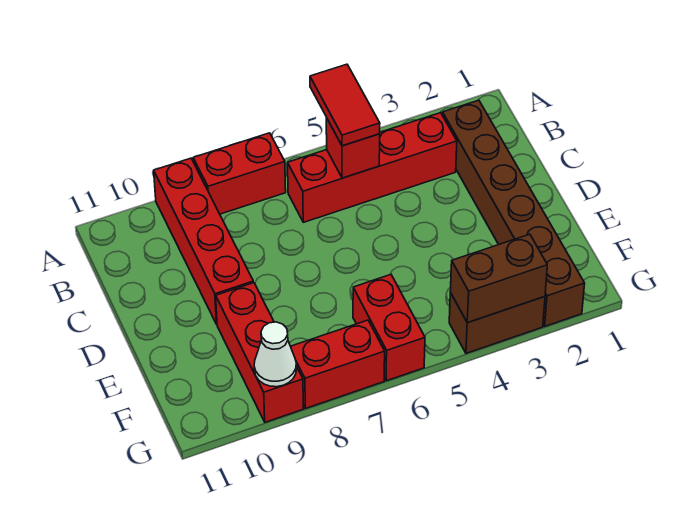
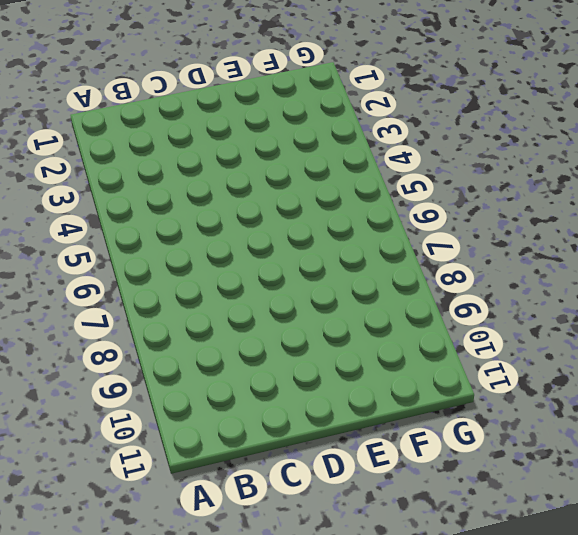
none -> red 1x2 brick [193,133,286,214]
none -> red 1x4 brick [154,158,254,324]
none -> brown 1x6 brick [443,100,585,326]

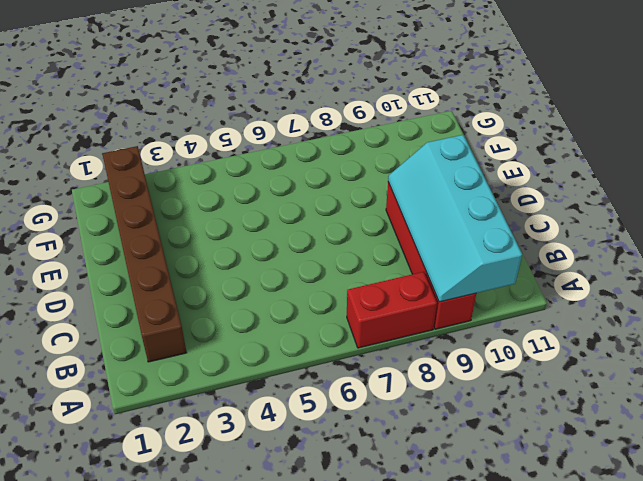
cyan 2x4 slope [388,135,522,302] -> none
none -> red 1x4 brick [288,113,457,222]
none -> red 1x3 brick [216,283,303,422]
none -> red 1x2 brick [353,274,425,381]

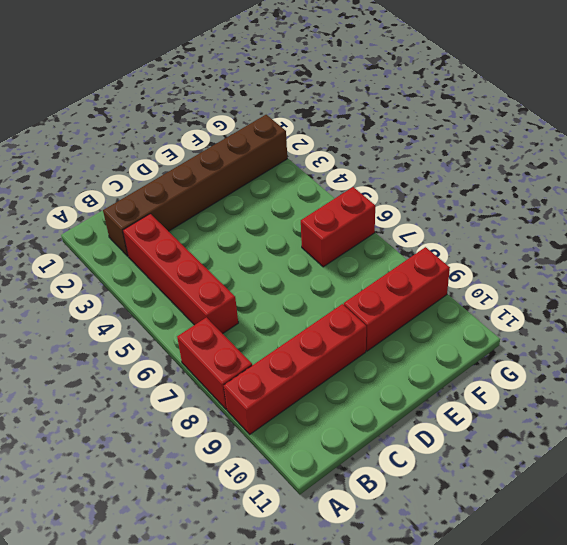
none -> brown 1x2 brick [449,293,545,353]
none -> red 1x2 brick [291,320,385,408]
none -> red 1x1 brick [326,118,380,178]

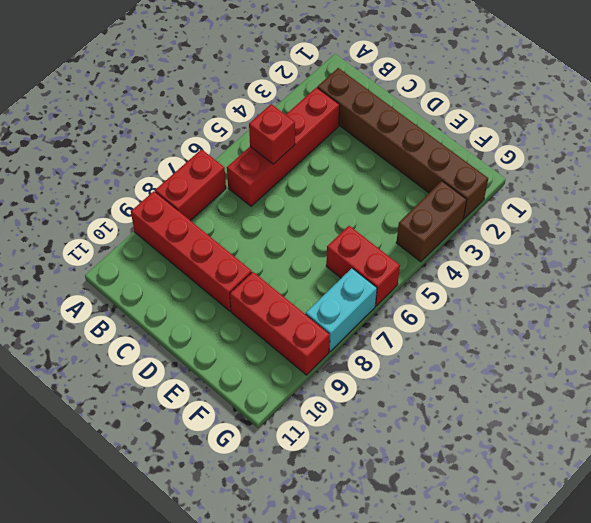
cyan 1x2 brick [306,268,377,351] -> red 1x2 brick [291,320,385,408]
none -> brown 1x2 brick [450,234,547,323]
none -> white 1x1 cone [254,322,296,387]
none -> red 1x2 tile [310,64,380,146]

